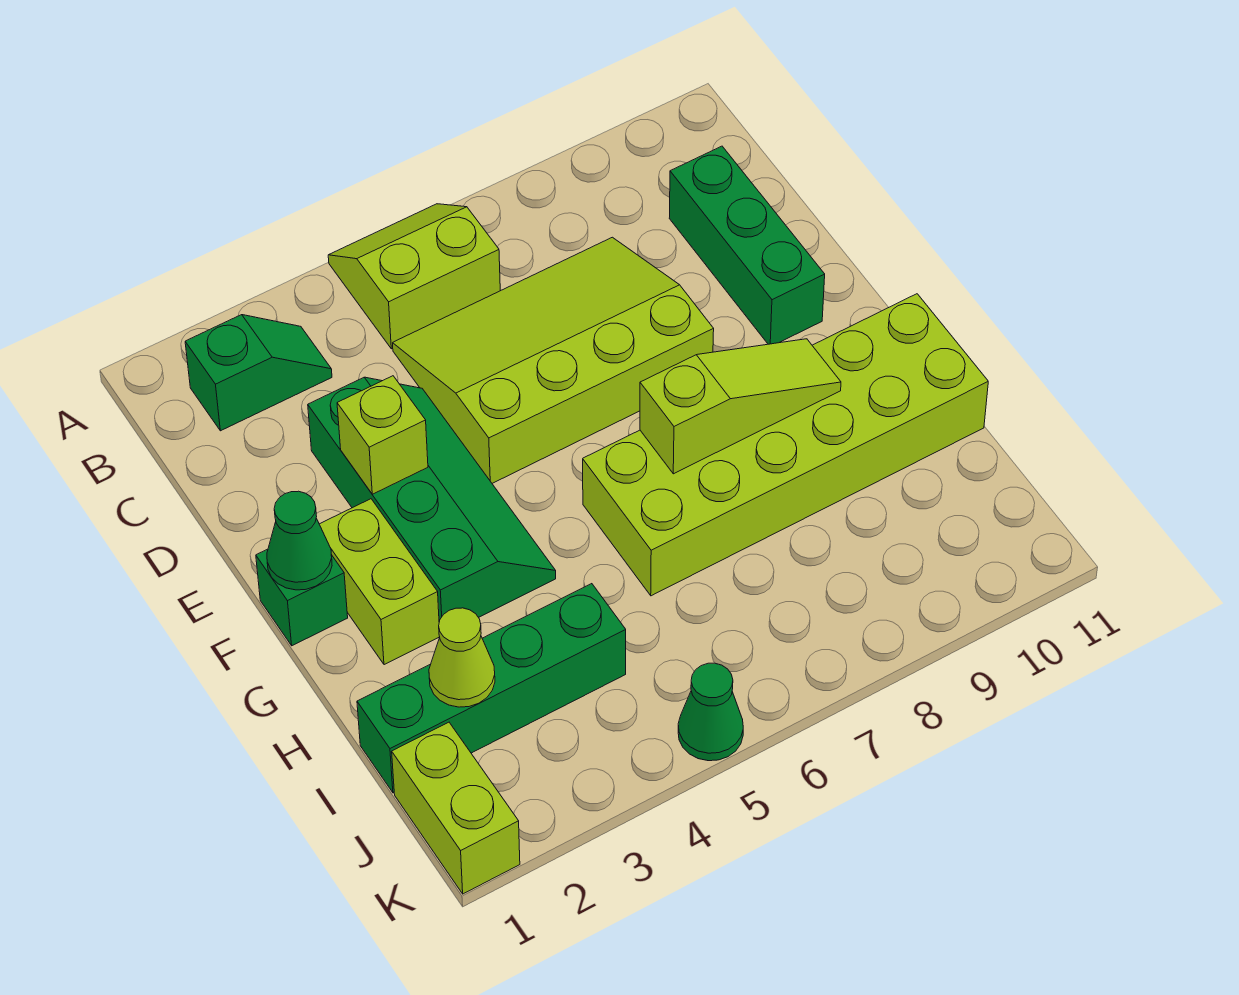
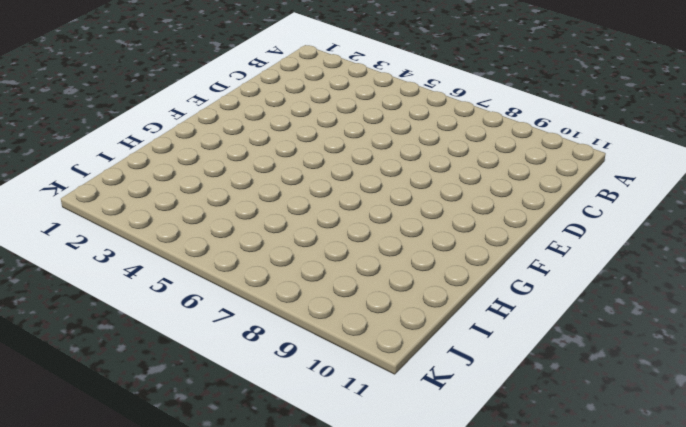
none -> lime 2x2 slope [328,204,500,349]
none -> green 1x2 slope [185,315,332,431]
none -> lime 3x4 slope [393,237,714,483]

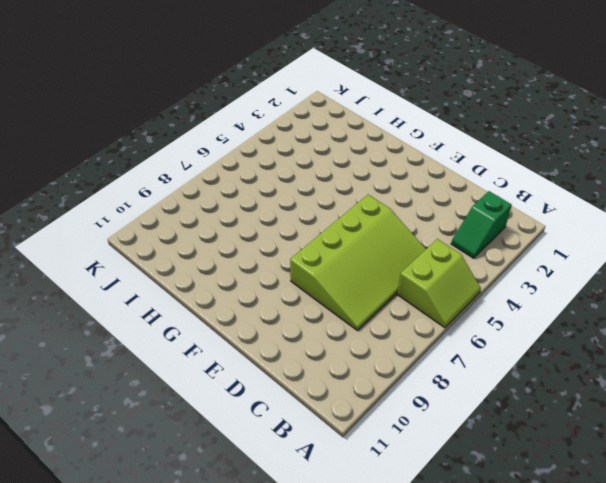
none -> green 1x3 brick [669,146,825,344]
none -> green 2x4 slope [308,377,556,622]
none -> green 1x1 brick [256,549,348,646]

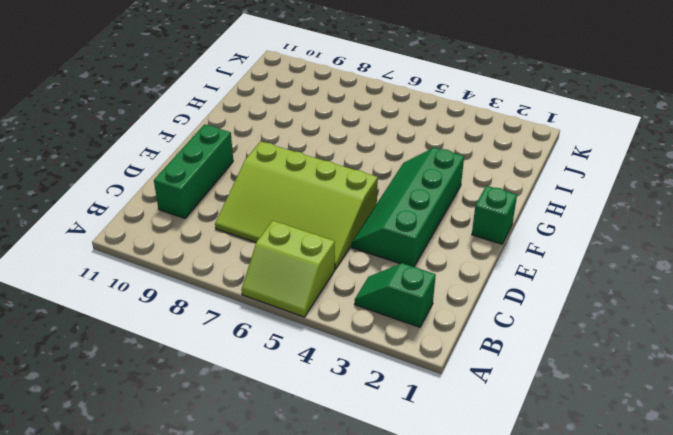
none -> lime 1x2 brick [319,499,440,665]
none -> lime 2x6 brick [583,294,988,596]
none -> green 1x4 brick [357,584,626,793]

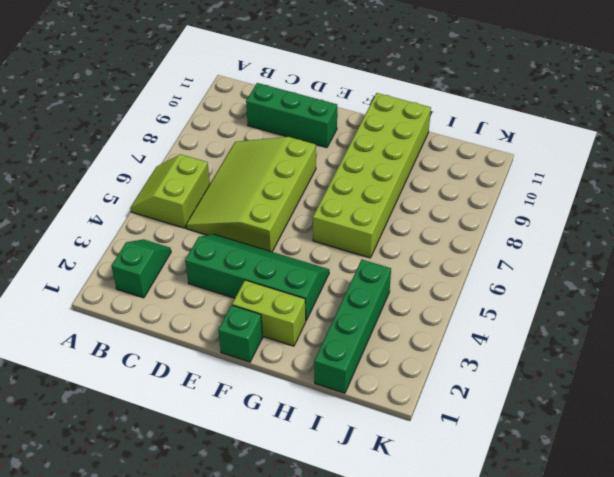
none -> lime 1x2 brick [392,722,520,894]
none -> green 1x1 cone [678,663,743,761]
none -> lime 1x1 brick [337,376,428,494]

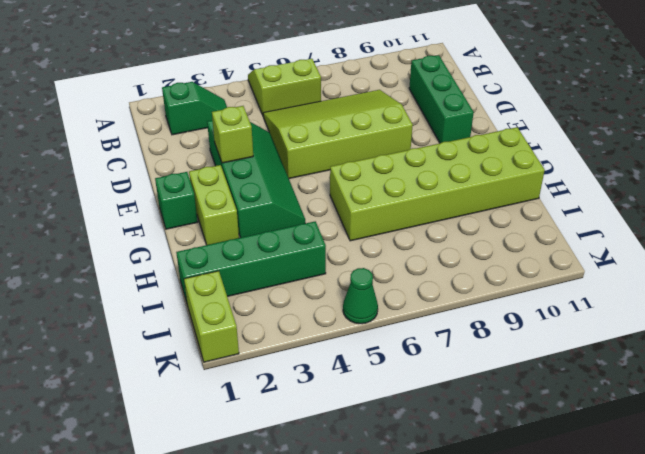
none -> green 1x1 cone [267,491,332,590]
none -> lime 1x3 slope [640,339,841,474]
none -> lime 1x1 cone [429,608,495,707]

